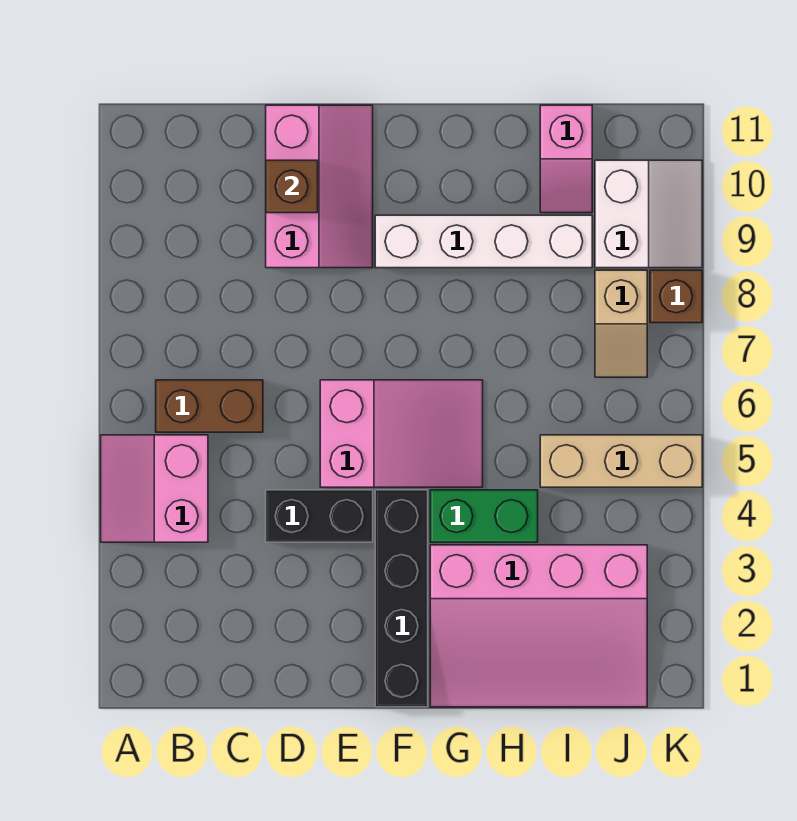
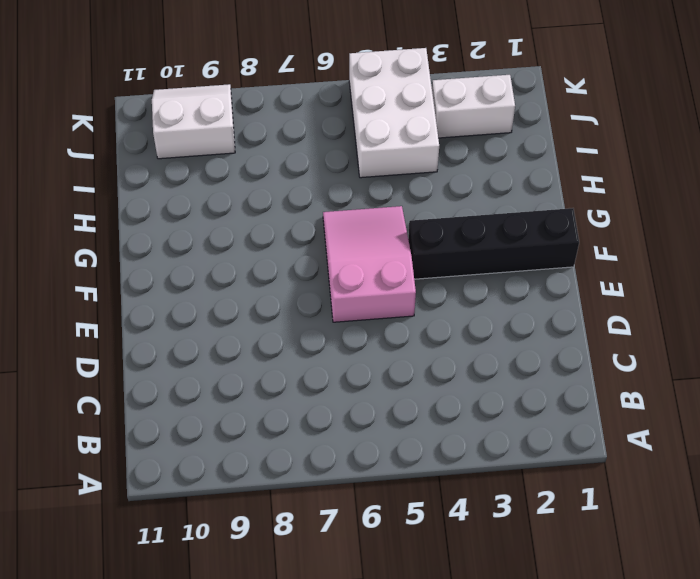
white 2x3 brick [349,48,439,178] -> tan 1x3 brick [540,435,702,487]
white 1x2 brick [432,75,515,138] -> pink 3x4 slope [430,545,647,707]
none -> pink 2x2 slope [101,435,208,542]
none -> brown 1x2 brick [156,380,263,432]
none -> black 1x2 brick [266,490,373,542]

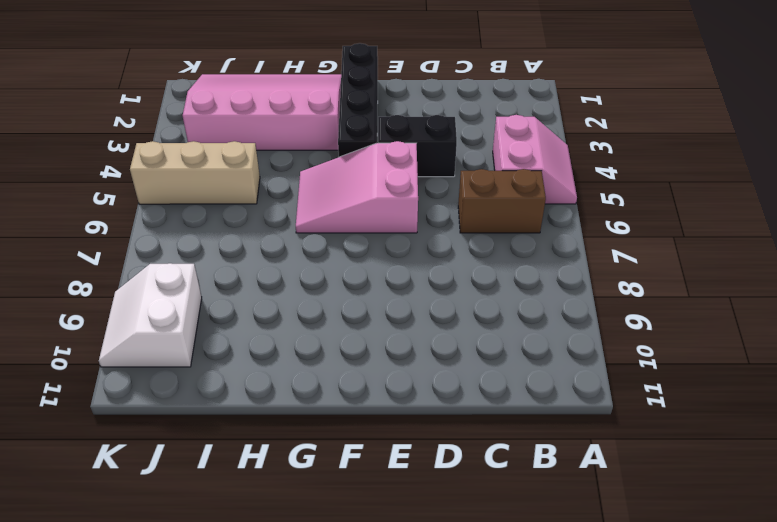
none -> pink 2x3 slope [266,105,373,268]
none -> white 1x4 brick [375,215,592,268]
none -> green 1x2 brick [430,490,538,542]

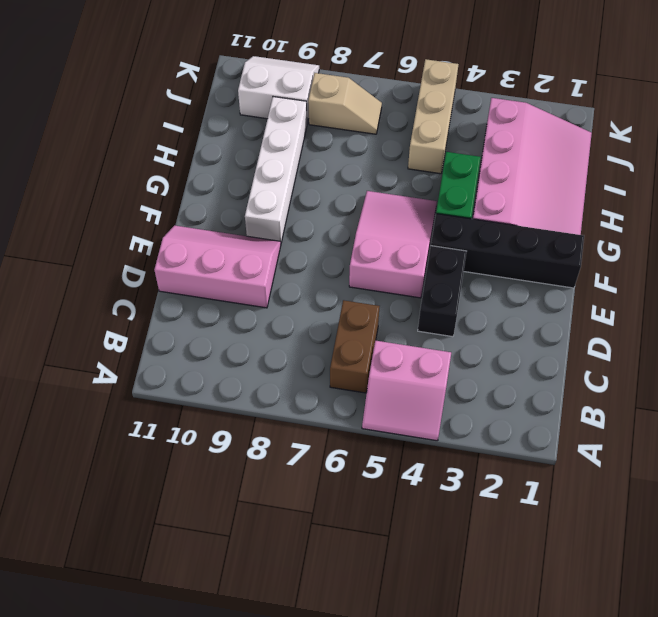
none -> pink 1x2 slope [540,105,592,213]
none -> brown 1x1 brick [650,270,702,323]
none -> brown 1x1 brick [266,160,318,213]

